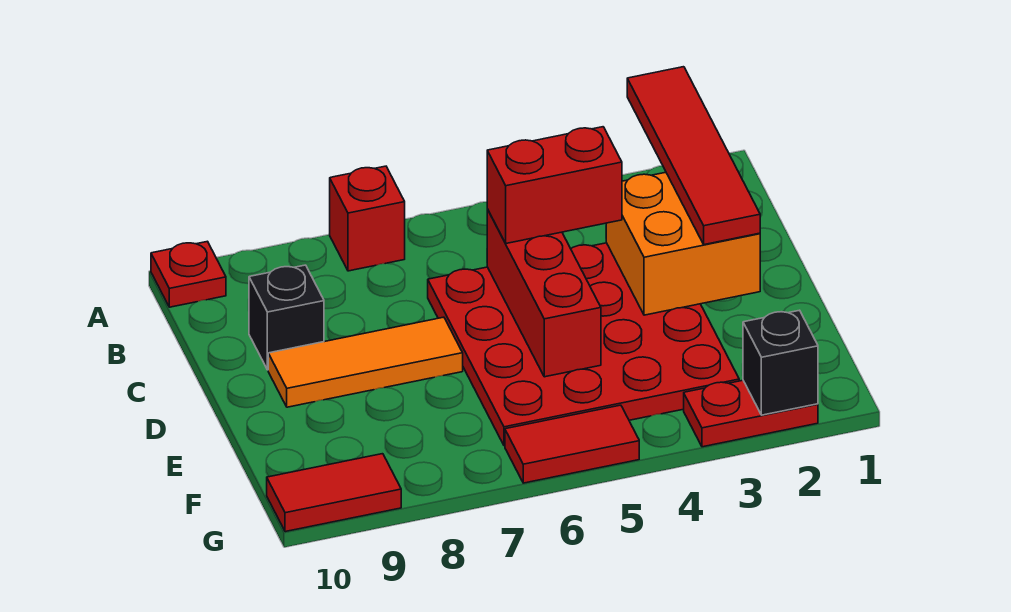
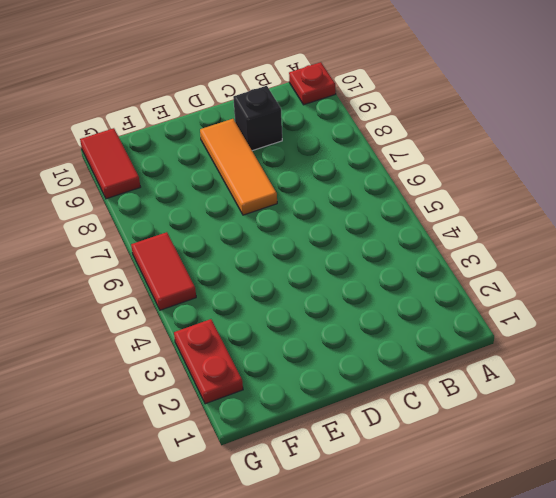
none -> red 1x1 brick [330,166,405,271]
none -> red 4x4 plate [428,243,739,446]
none -> orange 2x2 brick [606,172,760,315]

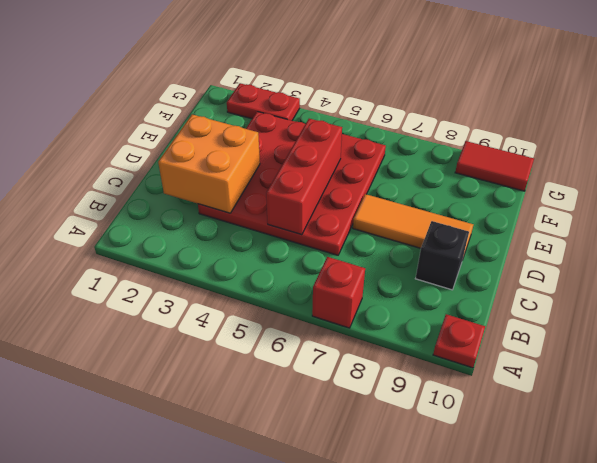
none -> red 1x2 tile [505,405,639,483]
none -> black 1x1 brick [743,310,818,415]
none -> red 1x4 tile [627,67,760,245]

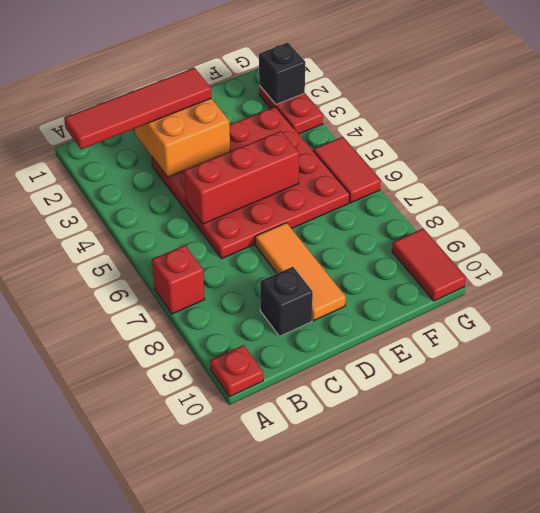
none -> red 1x2 brick [487,127,622,243]

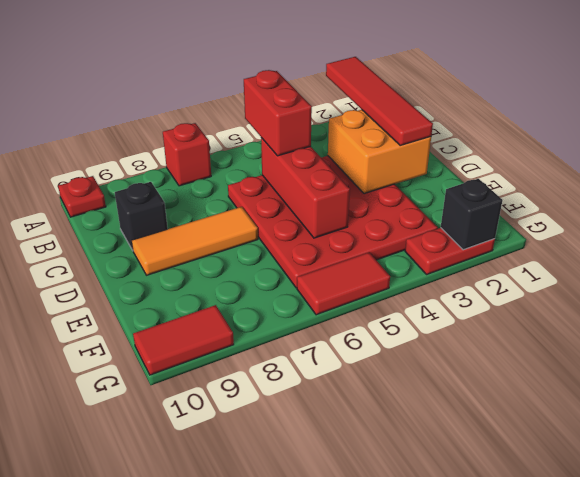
red 1x2 brick [244,70,312,156] -> red 1x2 brick turned to [487,127,622,243]

